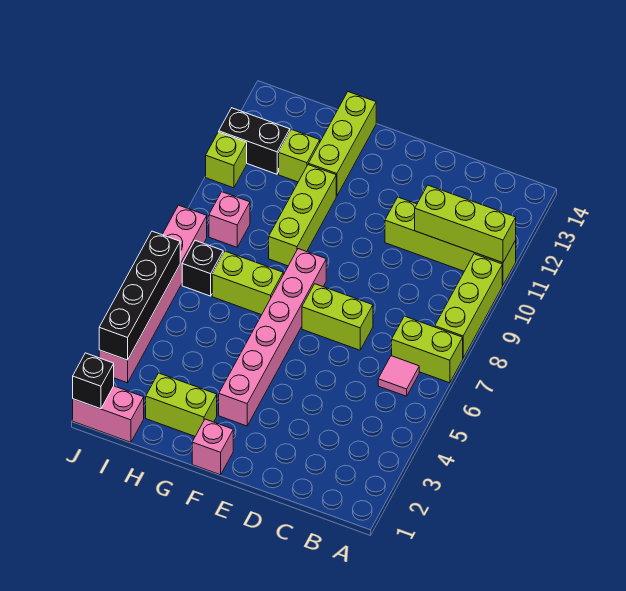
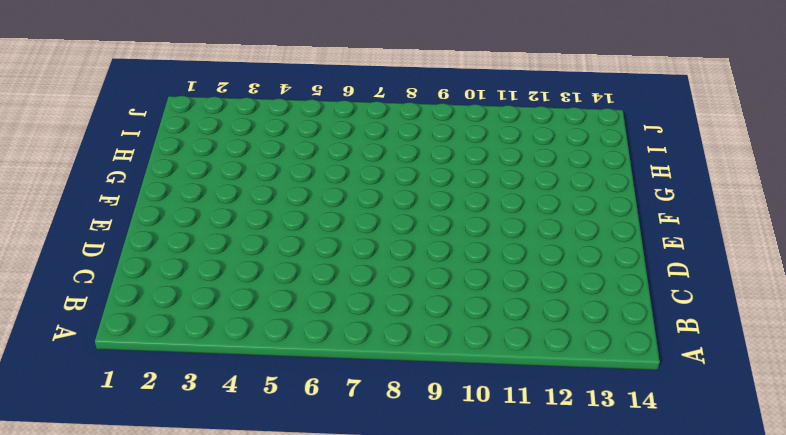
none -> lime 1x2 brick [392,316,463,383]
none -> lime 1x3 brick [435,254,502,358]
none -> lime 1x4 brick [385,197,516,285]

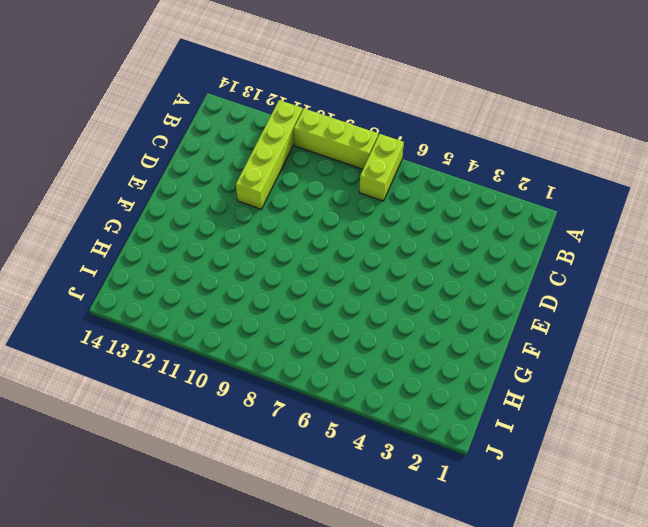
none -> pink 1x1 tile [378,356,419,396]
none -> lime 1x2 brick [302,284,373,350]
none -> pink 1x1 brick [192,419,233,475]

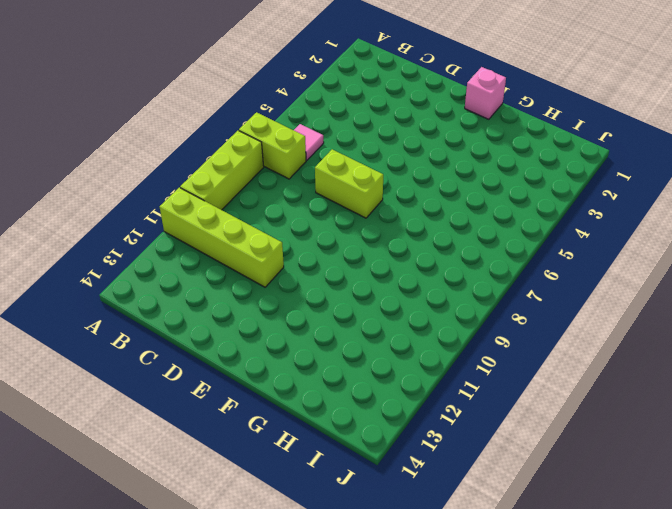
none -> pink 1x6 brick [219,249,326,426]
none -> lime 1x2 brick [146,373,217,436]
none -> lime 1x2 brick [212,251,283,315]

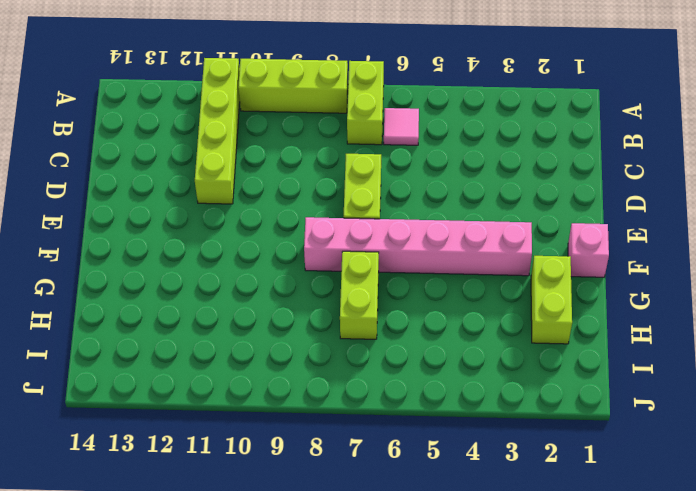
none -> lime 1x3 brick [269,165,336,266]
none -> lime 1x3 brick [309,92,376,196]
none -> lime 1x1 brick [279,130,320,182]

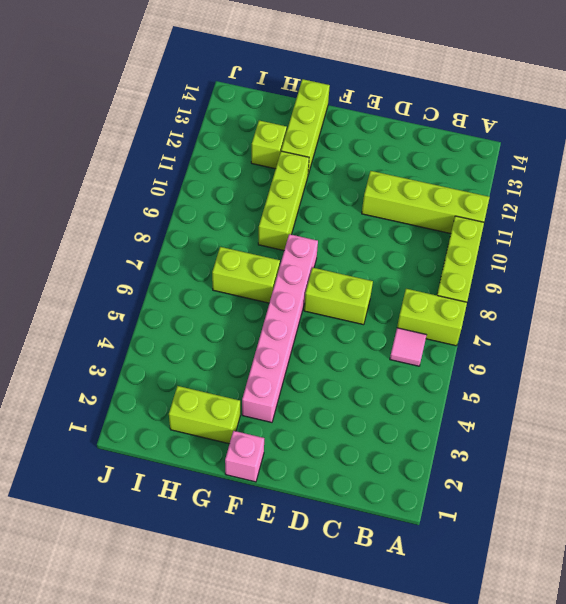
none -> pink 1x2 brick [73,386,144,442]
none -> black 1x1 brick [182,241,223,296]
none -> pink 1x1 brick [209,192,250,247]

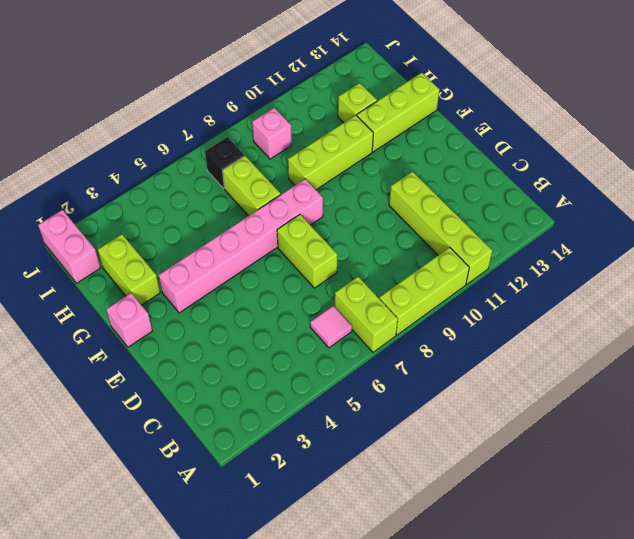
none -> black 1x2 brick [219,108,290,174]
none -> pink 1x6 brick [99,205,207,383]
none -> lime 1x1 brick [206,132,247,188]

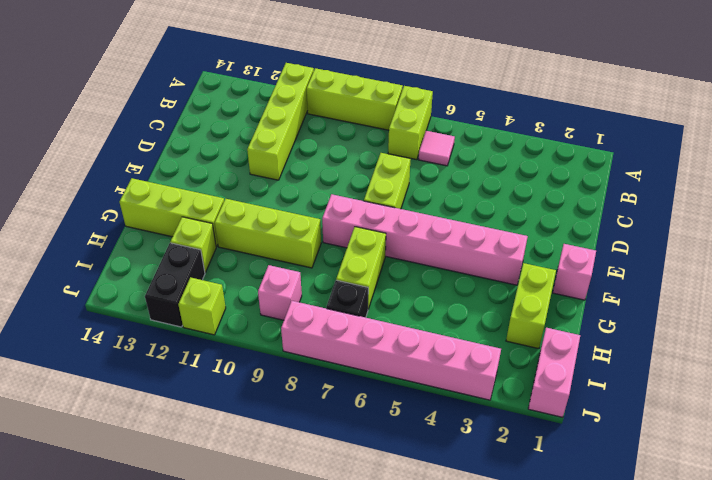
none -> lime 1x3 brick [415,185,516,263]
none -> black 1x1 brick [73,353,114,409]
none -> black 1x4 brick [99,231,180,360]

